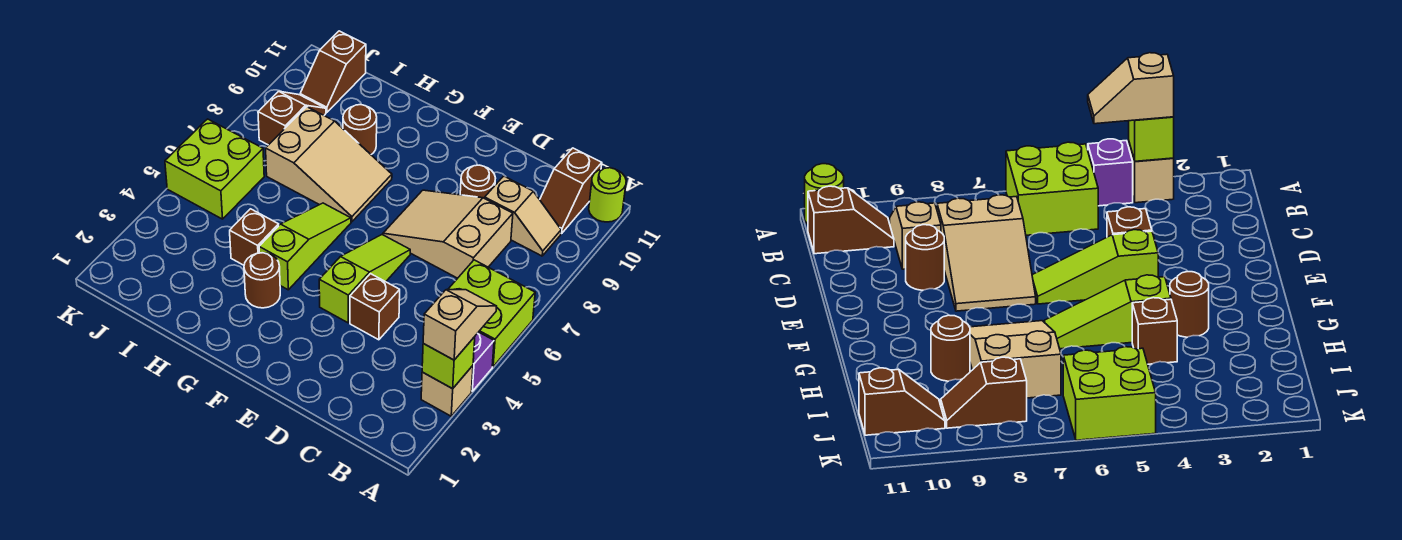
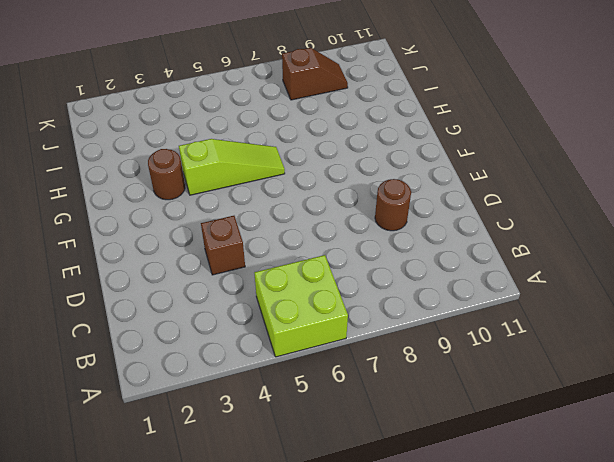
none -> tan 1x1 brick [421,366,473,416]
none -> purple 1x1 brick [472,332,494,391]
none -> lime 1x1 round brick [589,168,626,222]

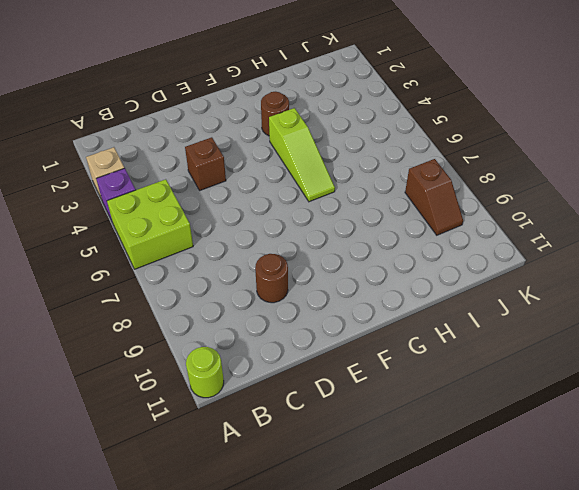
none -> tan 1x2 slope [485,176,561,256]
none -> brown 1x2 slope [540,148,602,234]
none -> tan 2x3 slope [383,190,513,278]

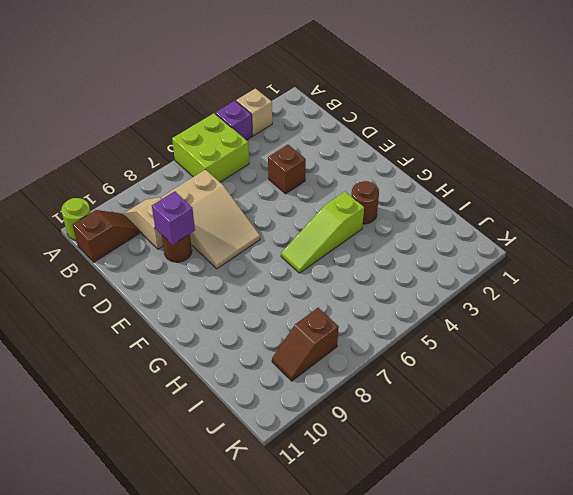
purple 1x1 brick [152,191,195,245] -> none
none -> lime 1x3 slope [319,235,410,323]
none -> tan 2x3 slope [266,107,392,222]
none -> brown 1x1 brick [230,209,279,265]

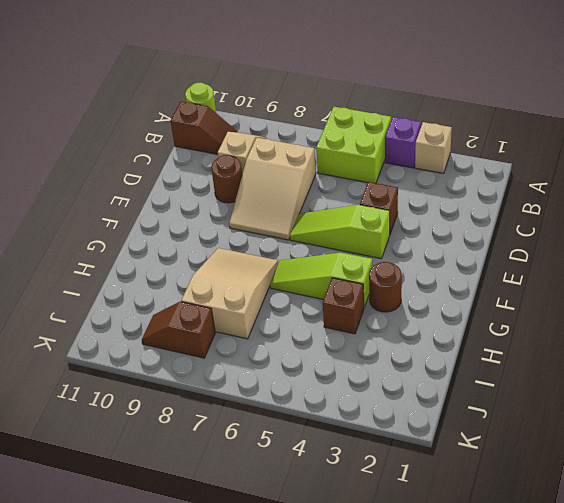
none -> brown 1x1 round brick [343,105,377,154]
none -> lime 2x2 brick [165,119,264,219]
none -> brown 1x2 slope [300,31,366,112]

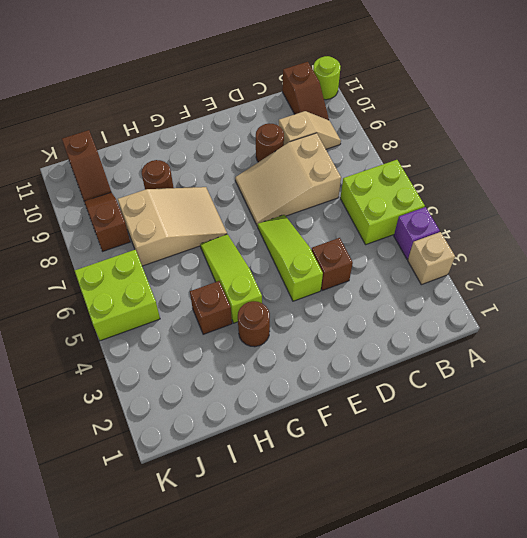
none -> lime 1x1 brick [422,337,475,389]
none -> tan 1x2 slope [423,290,497,360]

